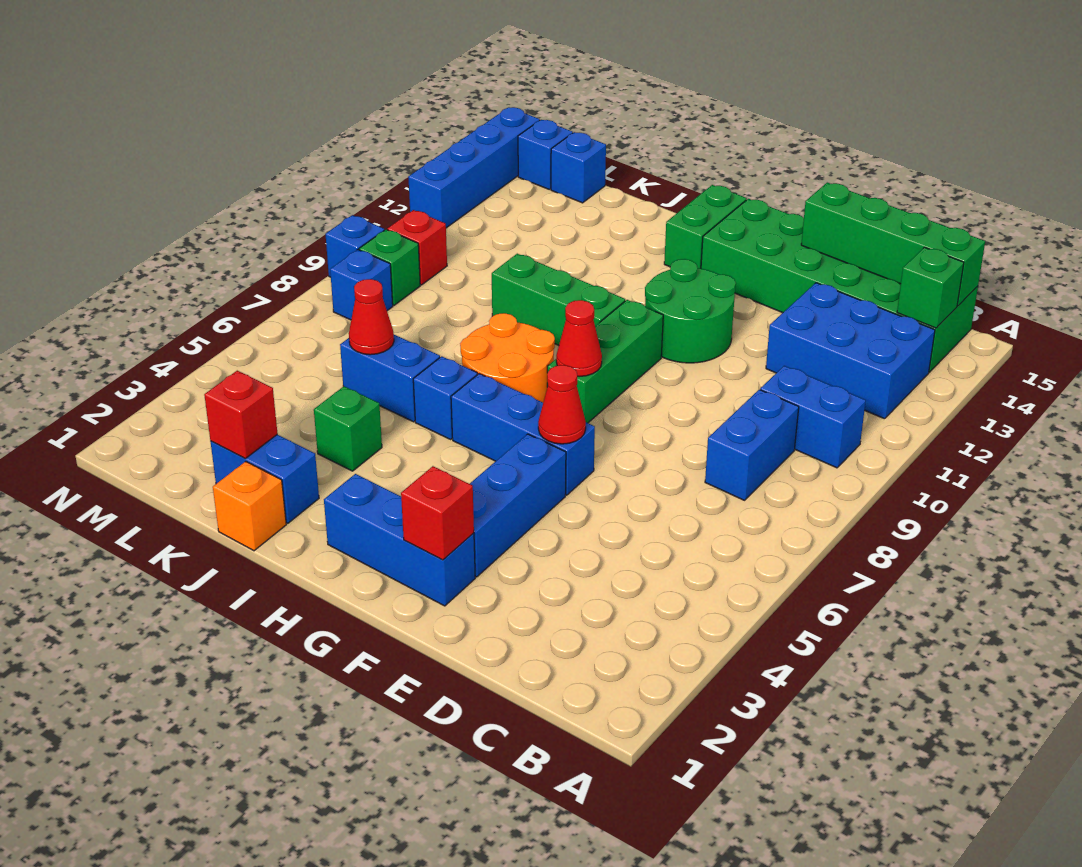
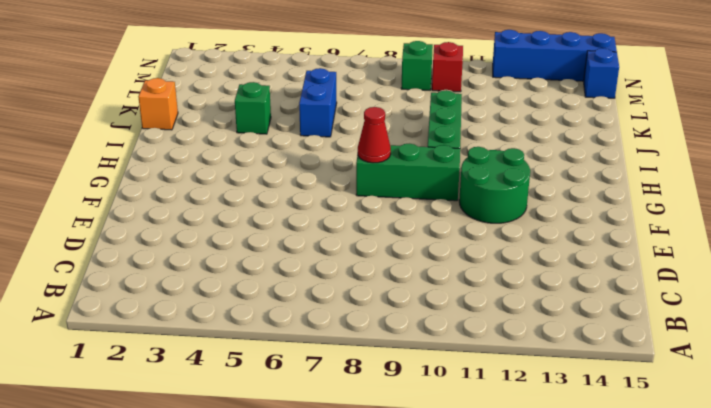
none -> blue 1x2 brick [760,366,866,468]
none -> blue 2x3 brick [766,283,935,419]
none -> green 2x6 brick [701,199,978,372]
none -> blue 1x2 brick [705,390,799,500]

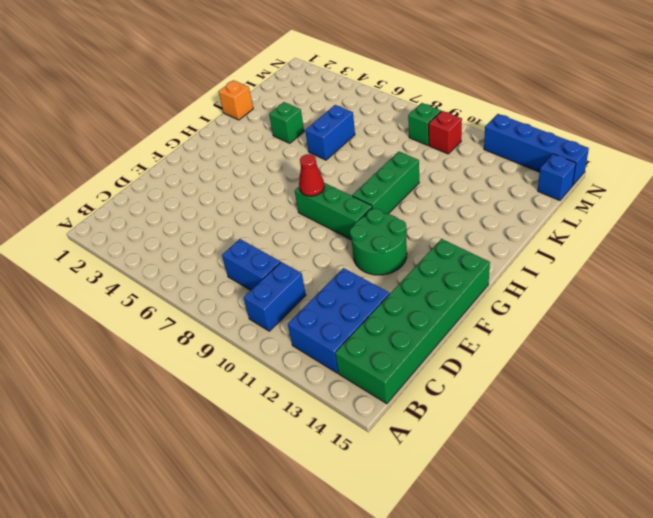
none -> blue 1x3 brick [324,474,475,606]
none -> blue 1x3 brick [470,434,566,577]
none -> blue 1x3 brick [451,374,595,495]
none -> orange 2x2 round brick [460,313,555,402]

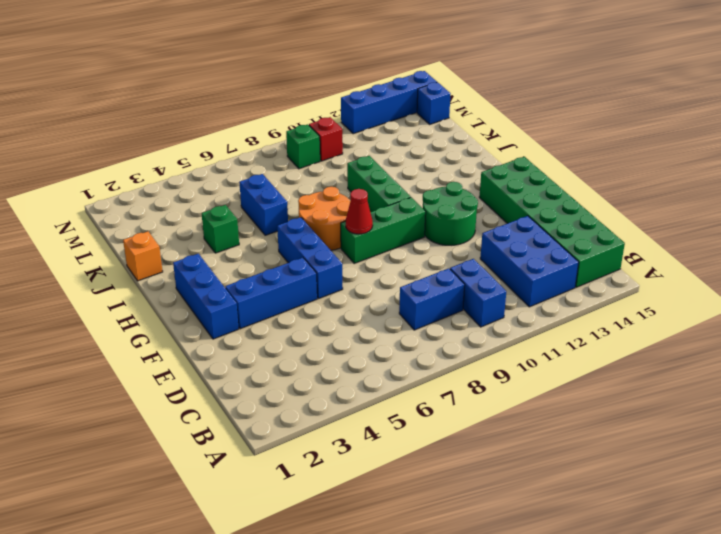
none -> green 1x2 brick [664,185,747,269]
none -> blue 1x1 brick [413,356,477,439]
none -> blue 1x2 brick [210,434,319,523]
none -> blue 1x1 brick [551,132,606,203]

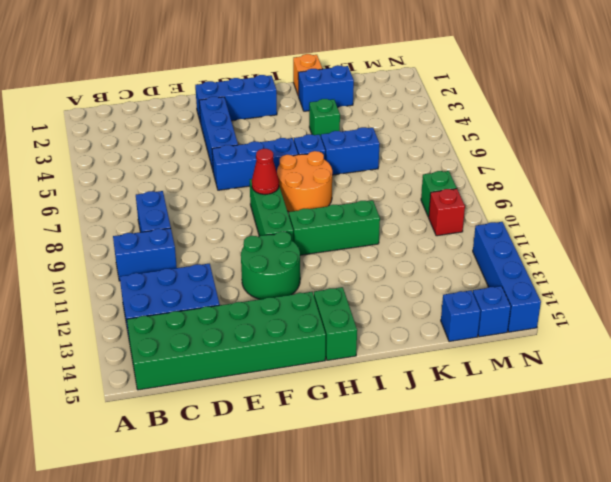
none -> blue 1x1 brick [330,250,393,320]
none -> blue 1x1 brick [326,215,384,277]
none -> green 1x1 brick [897,247,964,328]
none -> green 1x4 brick [801,183,985,306]

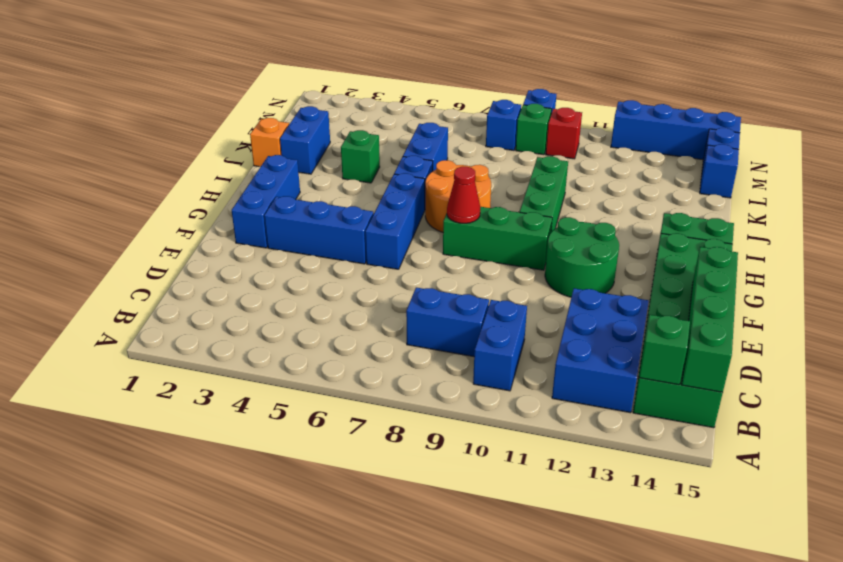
none -> red 1x1 brick [401,466,474,560]
none -> red 1x1 cone [538,365,586,444]
none -> red 1x1 brick [204,371,278,458]
none -> red 1x1 cone [349,279,394,355]

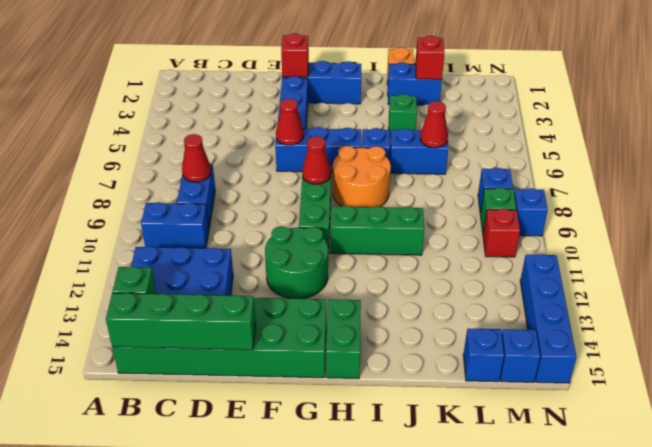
red 1x1 cone [182,134,211,182] -> none

